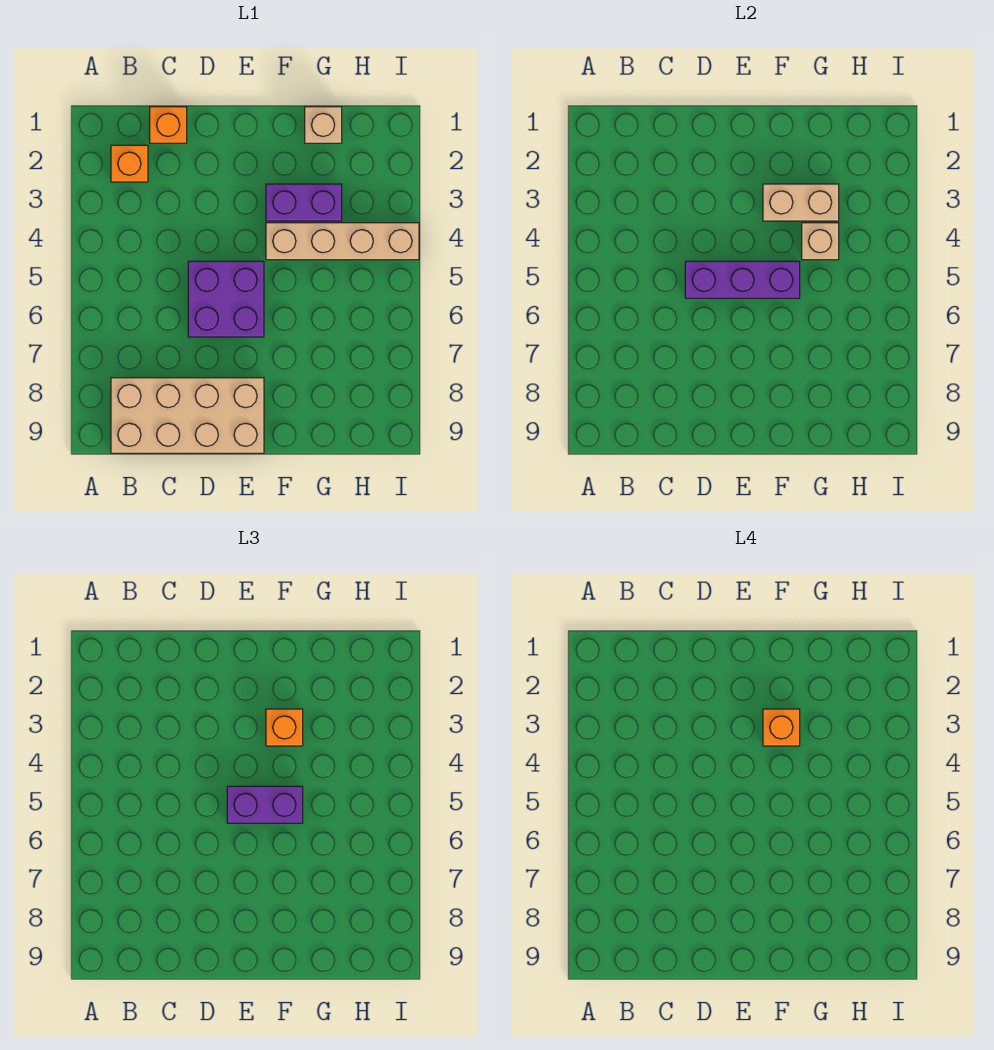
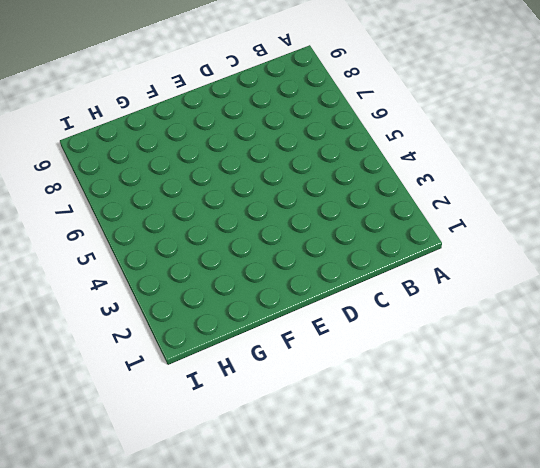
none -> orange 1x1 brick [111,145,148,182]
none -> tan 2x4 brick [111,378,264,453]
none -> orange 1x1 brick [150,107,187,143]

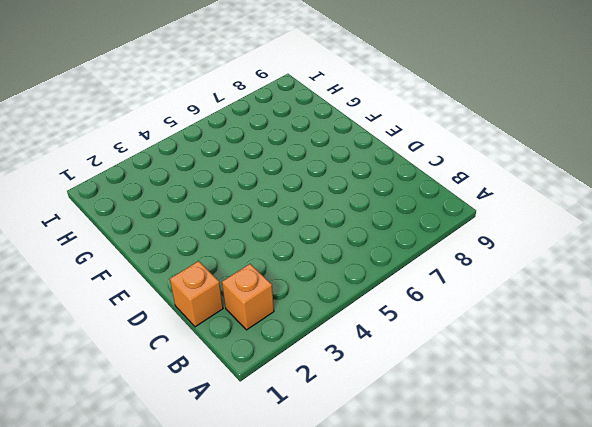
none -> tan 2x4 brick [111,378,264,453]
none -> purple 2x2 brick [188,261,264,337]
none -> purple 1x2 brick [266,184,342,221]

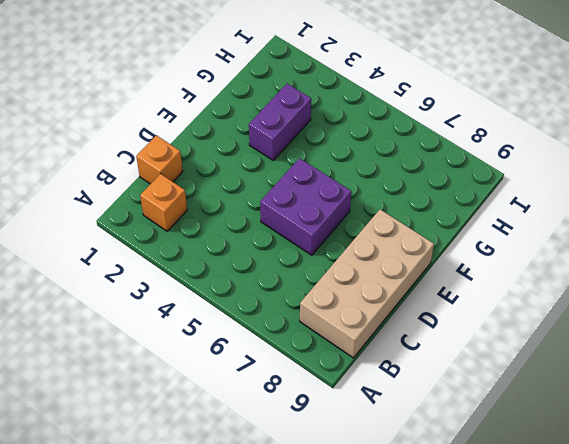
none -> tan 1x4 brick [266,223,419,260]
none -> tan 1x1 brick [305,107,342,143]
none -> purple 1x3 brick [685,261,800,298]

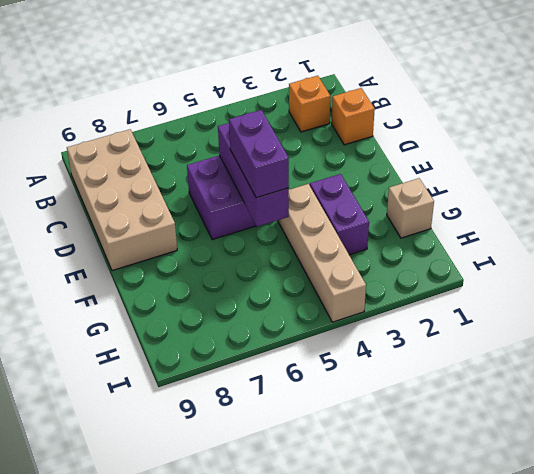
none -> tan 1x2 brick [763,184,839,221]
none -> tan 1x1 brick [802,223,839,260]
none -> orange 1x1 brick [266,709,303,746]

